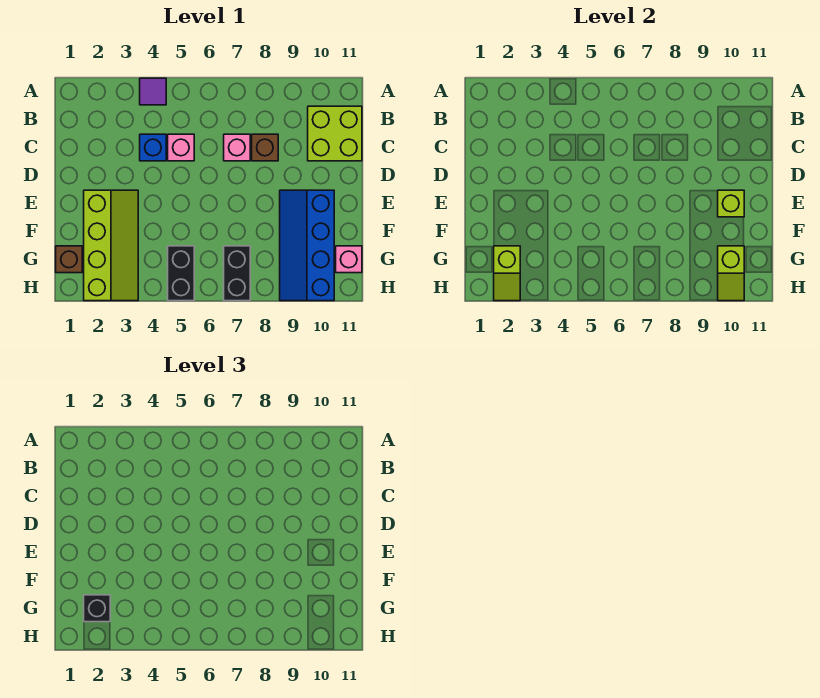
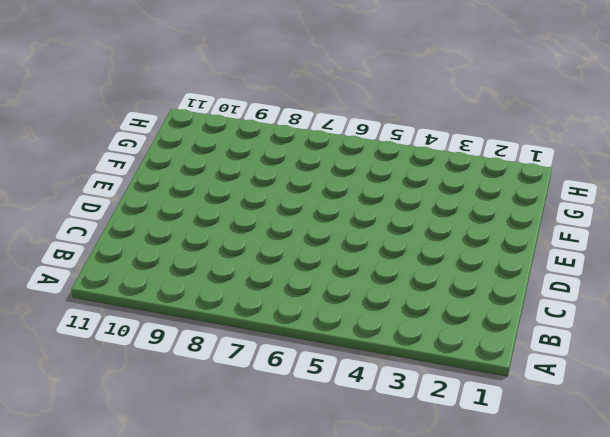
none -> purple 1x1 tile [140,78,166,105]
none -> lime 2x2 brick [308,106,362,161]
none -> blue 1x1 brick [140,134,166,161]

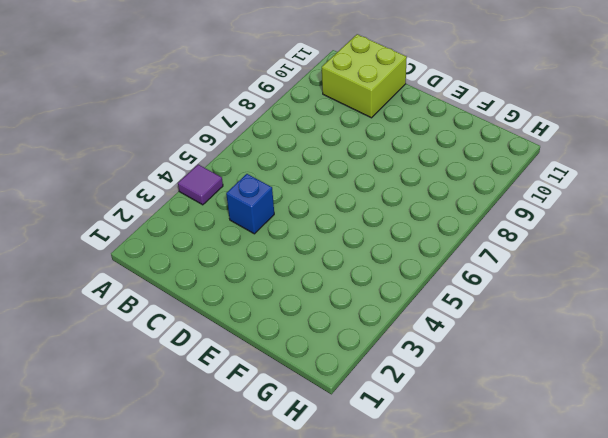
none -> pink 1x1 brick [168,134,194,161]
none -> pink 1x1 brick [224,134,250,161]
none -> brown 1x1 brick [252,134,278,161]

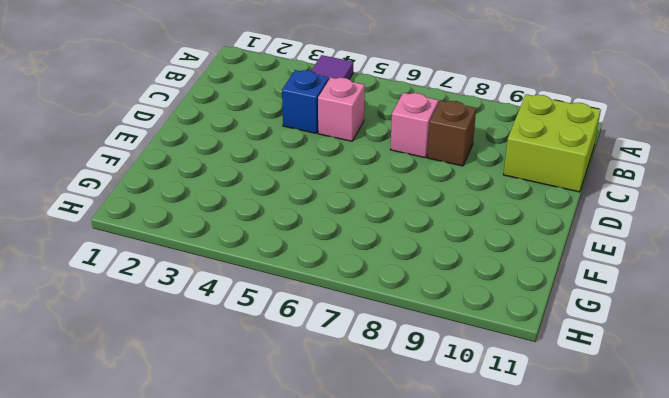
none -> lime 2x4 slope [84,190,138,301]
none -> blue 2x4 slope [280,190,334,301]
none -> brown 1x1 brick [56,246,82,273]

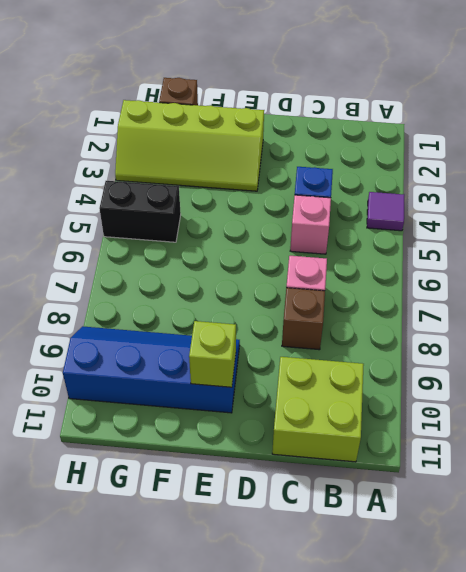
none -> black 1x2 brick [224,246,250,301]
none -> pink 1x1 brick [336,246,362,273]
none -> lime 1x2 slope [494,246,520,301]

